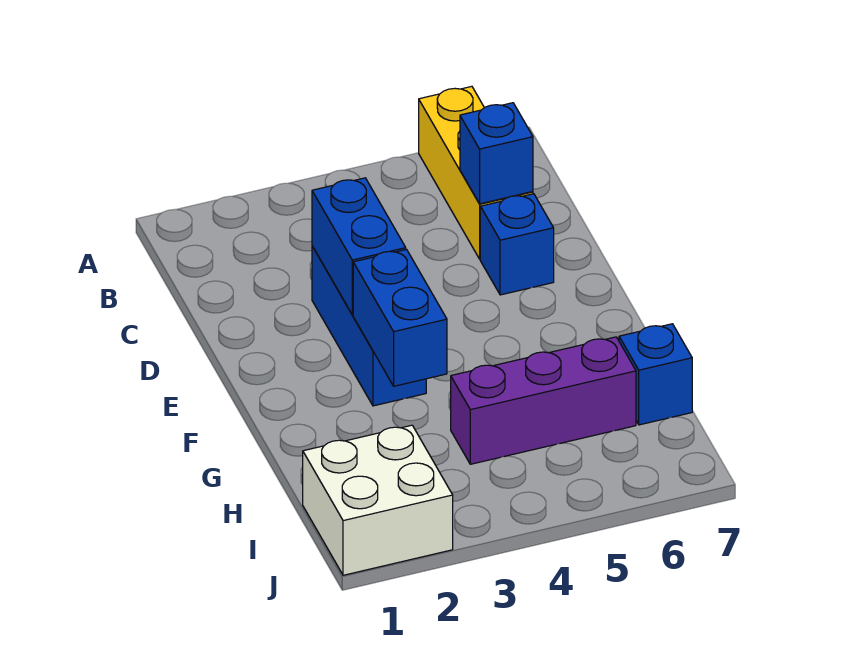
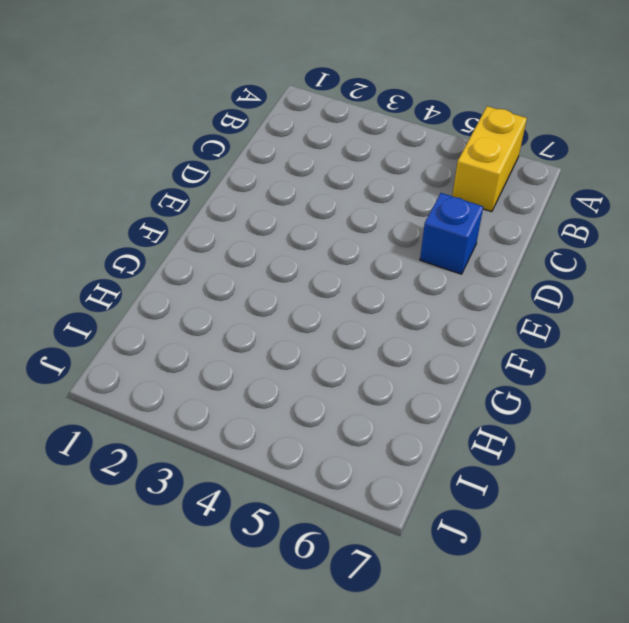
yellow 1x2 brick [452,106,527,212] -> yellow 1x3 brick [419,86,533,259]
none -> blue 1x3 brick [312,246,426,406]
none -> purple 1x3 brick [451,337,636,464]

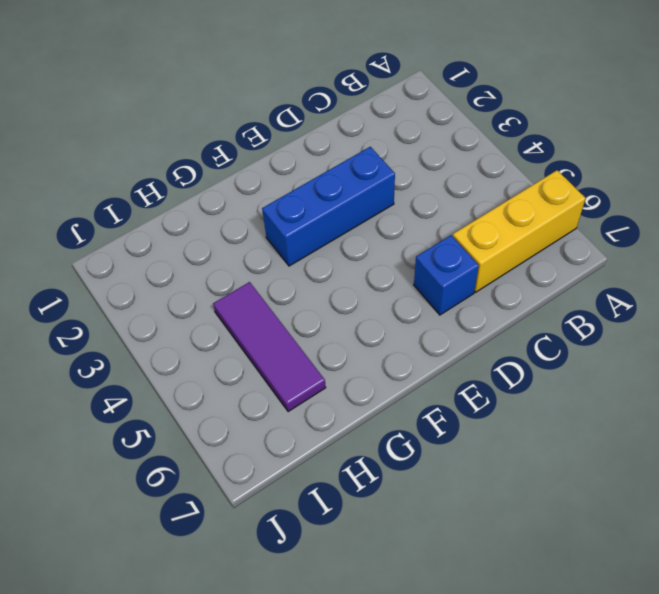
purple 1x3 tile [213,282,326,412] -> purple 1x3 brick [451,337,636,464]
none -> blue 1x1 brick [619,324,692,425]
none -> white 2x2 brick [303,425,453,575]

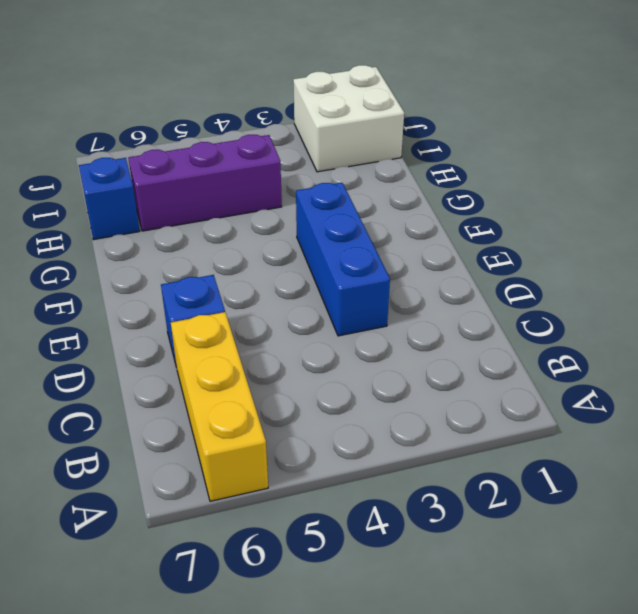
none -> blue 1x1 brick [460,103,533,204]
none -> blue 1x2 brick [312,178,406,315]

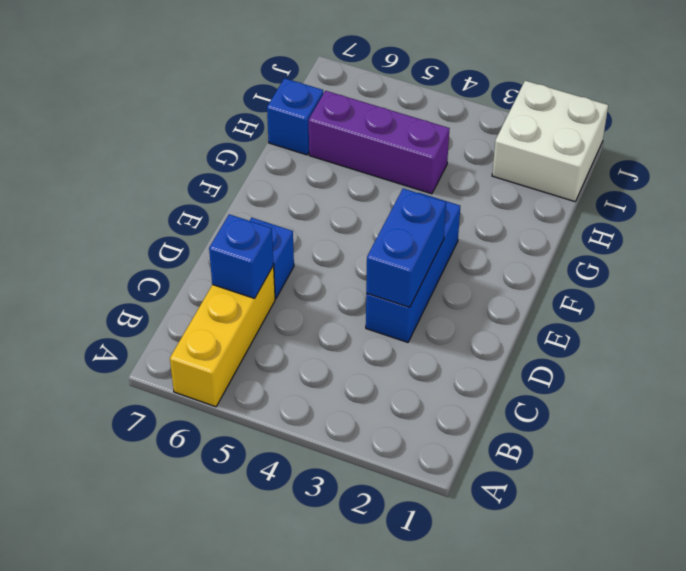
none -> blue 1x2 brick [353,249,447,386]

